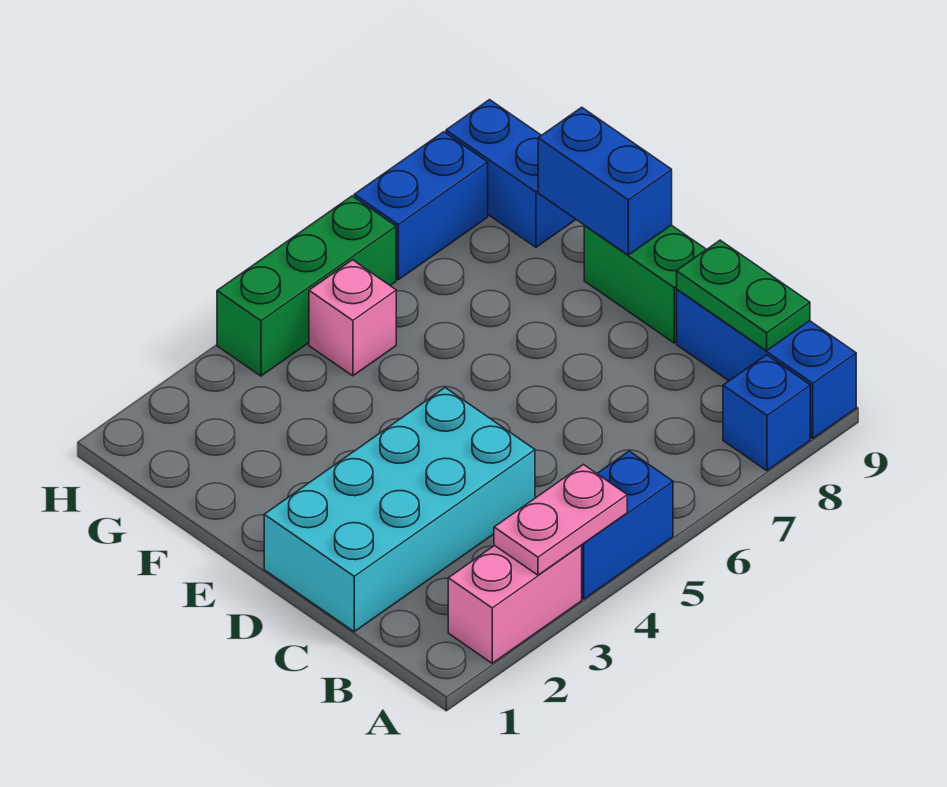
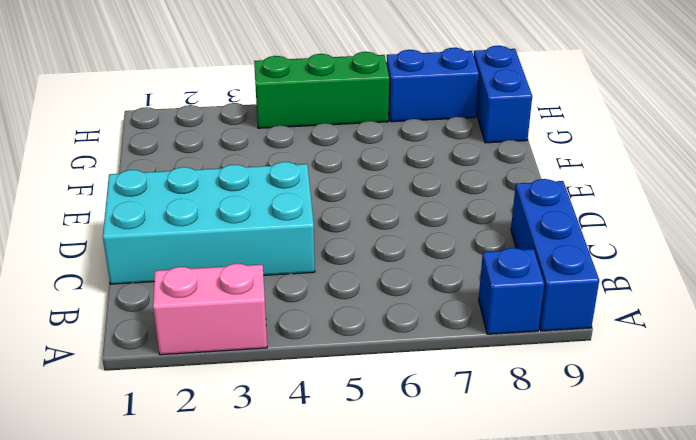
none -> blue 1x2 brick [581,451,673,599]
none -> green 1x2 brick [584,225,707,343]
none -> pink 1x1 brick [309,260,396,376]

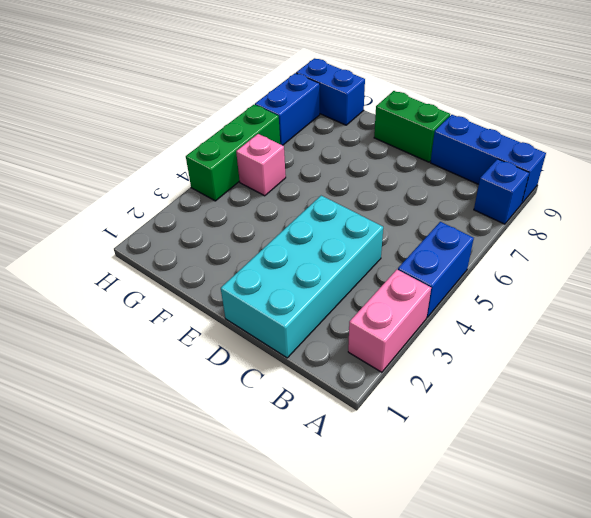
none -> pink 1x2 plate [494,465,627,575]
none -> green 1x2 plate [677,240,810,351]
none -> blue 1x2 brick [538,107,672,255]

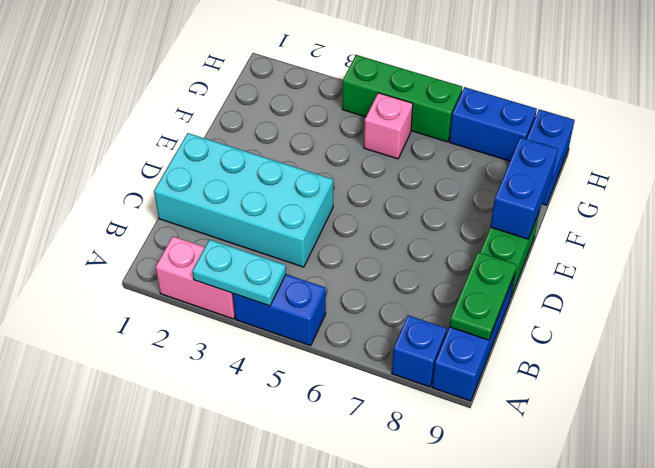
cyan 1x2 plate [193,240,286,306] -> pink 1x2 plate [494,465,627,575]

